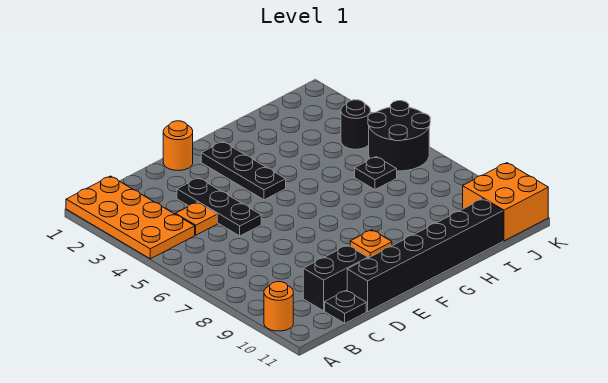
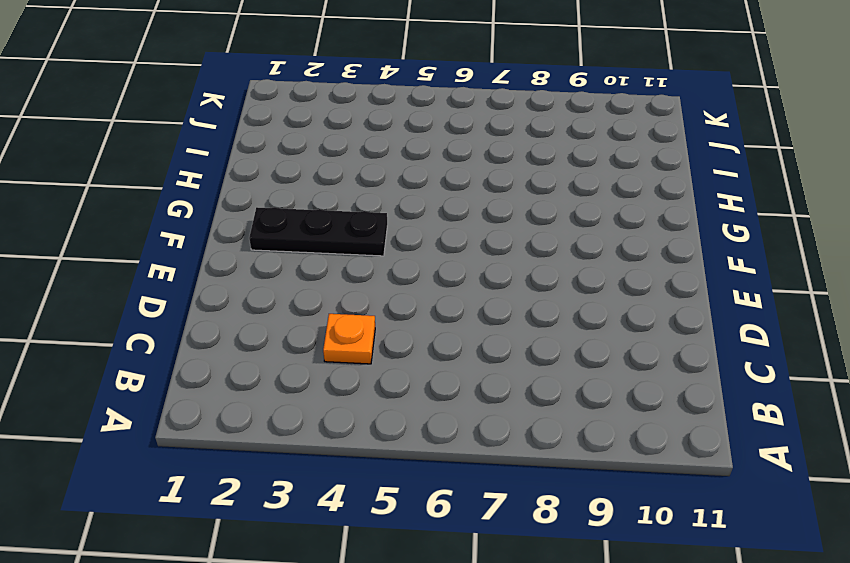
none -> orange 2x4 plate [66,176,195,259]
none -> orange 1x1 round brick [264,282,293,331]
none -> black 1x2 brick [303,245,368,311]

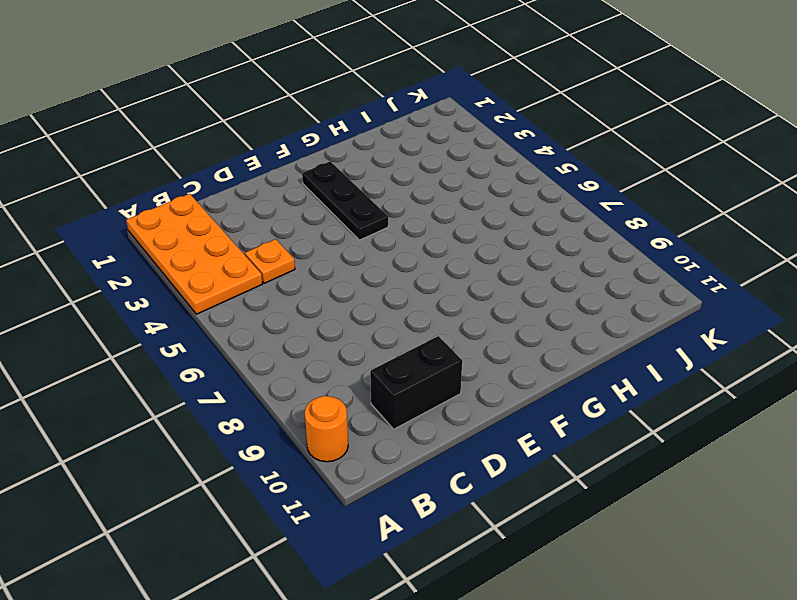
none -> black 1x1 plate [325,291,366,323]
none -> black 1x3 plate [177,178,261,236]
none -> black 1x6 brick [347,199,503,312]

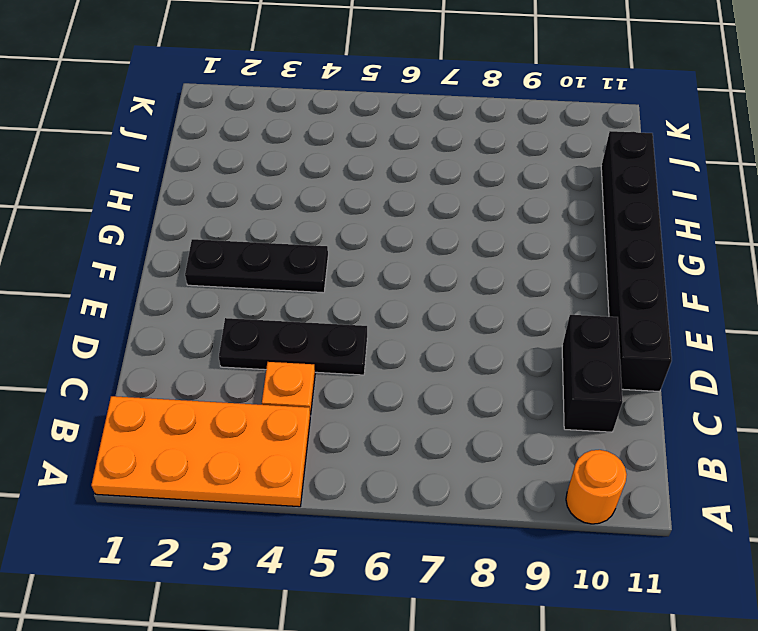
none -> black 1x1 plate [325,291,366,323]
none -> orange 1x1 round brick [163,121,193,171]
none -> orange 1x1 plate [350,230,392,258]

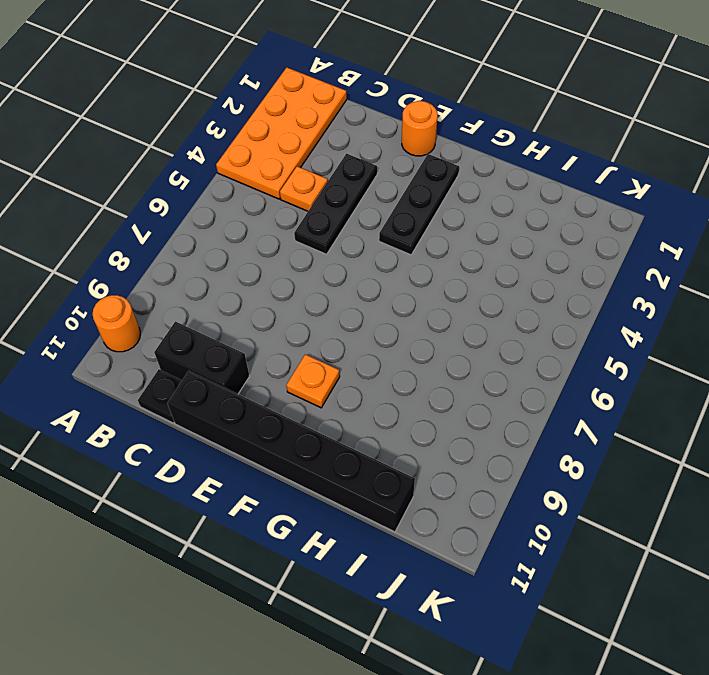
none -> black 1x1 plate [355,157,397,190]
none -> black 1x1 round brick [341,100,370,149]
none -> black 2x2 round brick [368,101,430,171]

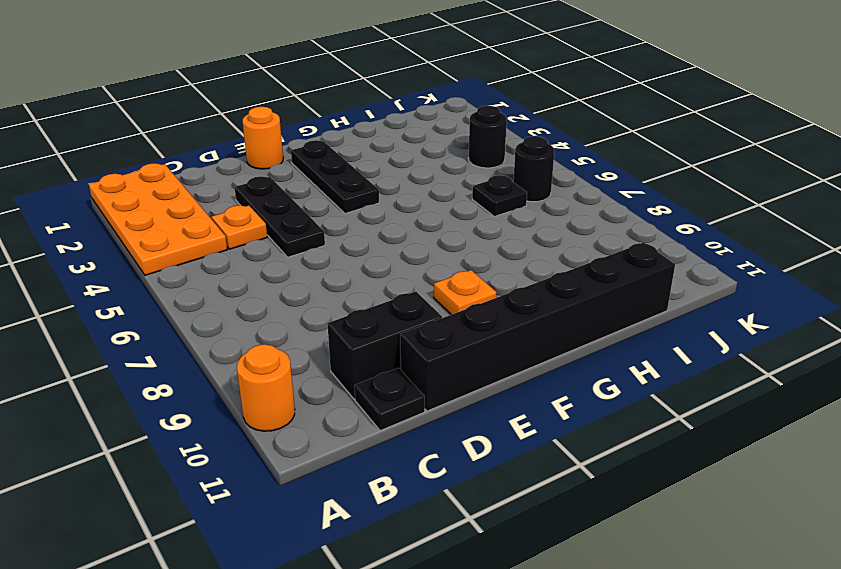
black 1x1 round brick [513,136,555,202] -> black 2x2 round brick [368,101,430,171]
none -> orange 2x2 brick [463,163,548,241]

